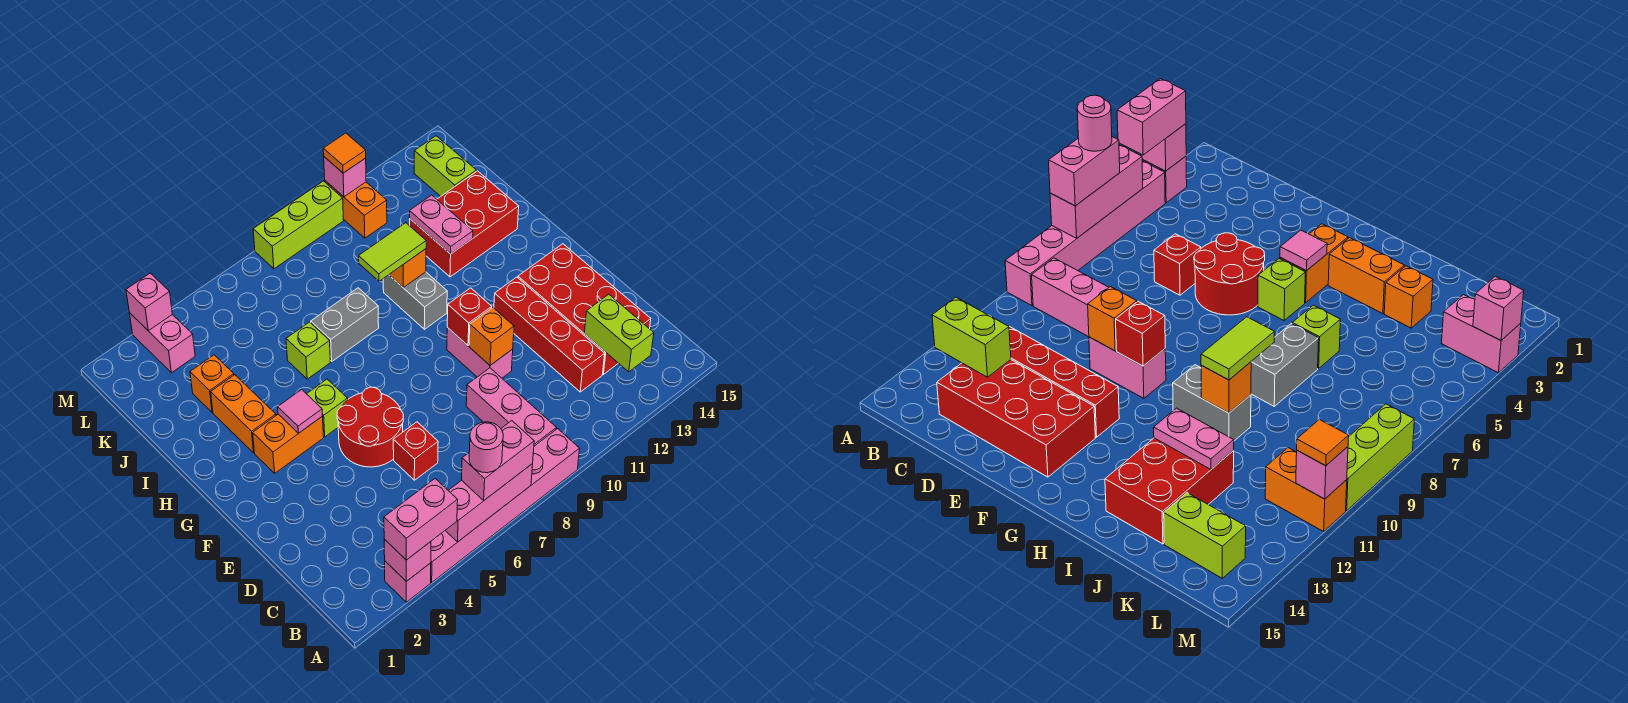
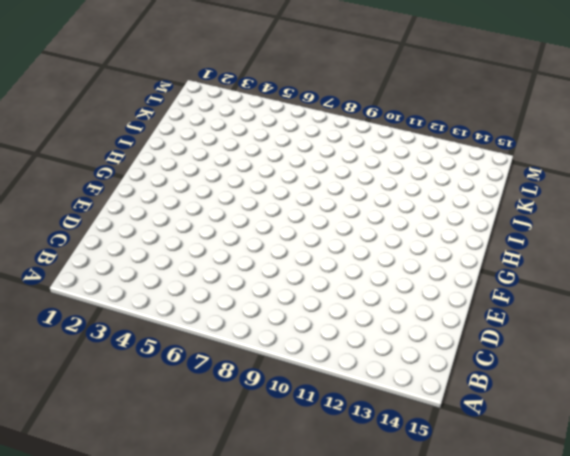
none -> pink 1x1 brick [385,561,431,602]
none -> pink 1x6 brick [431,429,580,582]
none -> pink 1x3 brick [466,368,556,446]
none -> red 1x4 brick [494,277,605,392]

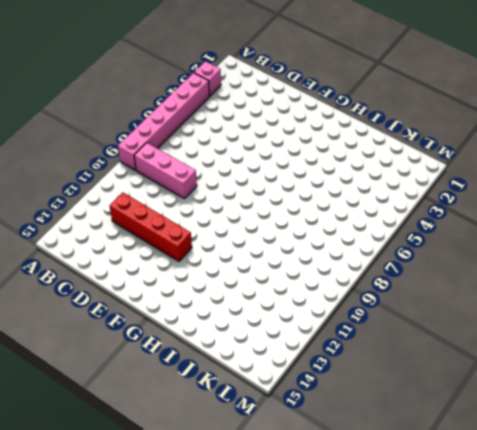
none -> red 2x4 brick [518,244,651,374]
none -> red 1x1 brick [393,422,438,480]
none -> red 2x2 round brick [337,387,403,467]
none -> pink 1x2 brick [447,328,513,378]

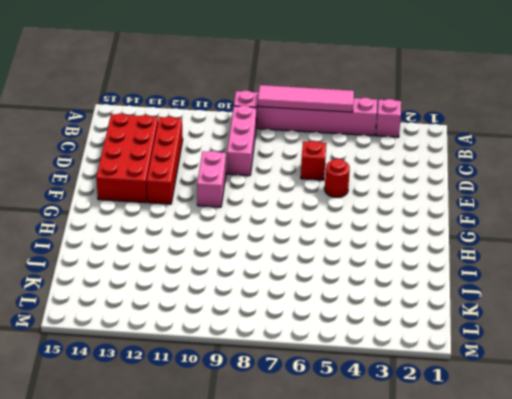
pink 1x4 tile [258,85,354,112] -> pink 1x3 brick [445,464,533,542]
red 1x1 round brick [325,159,350,198] -> red 2x2 round brick [337,387,403,467]
none -> orange 1x2 brick [253,414,324,473]
none -> lime 1x1 brick [307,379,348,437]
none -> orange 1x2 brick [211,375,276,453]
none -> grey 1x2 brick [383,272,447,329]

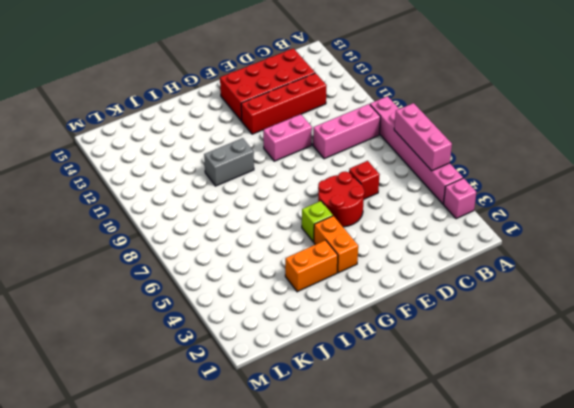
none -> lime 1x1 brick [286,322,330,379]
none -> grey 1x2 brick [311,288,379,361]
none -> red 2x3 brick [410,171,519,277]
none -> orange 1x1 brick [190,355,234,412]

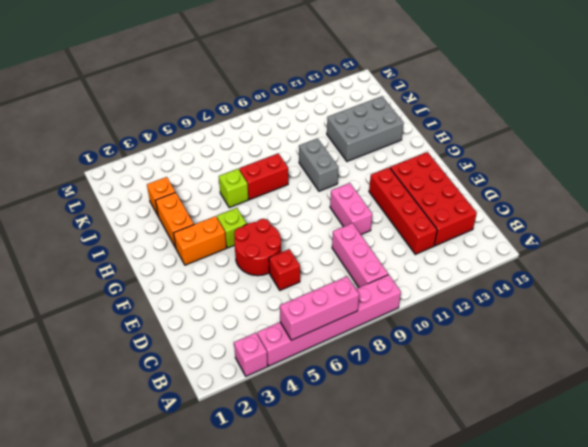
red 1x2 brick [239,153,288,200] -> grey 1x2 brick [311,288,379,361]
grey 2x3 brick [327,96,404,161] -> red 2x3 brick [410,171,519,277]
none -> lime 1x2 brick [414,136,476,196]
none -> pink 1x2 brick [130,314,195,373]
none -> orange 1x2 brick [325,181,387,238]
none -> lime 1x3 brick [253,181,344,269]

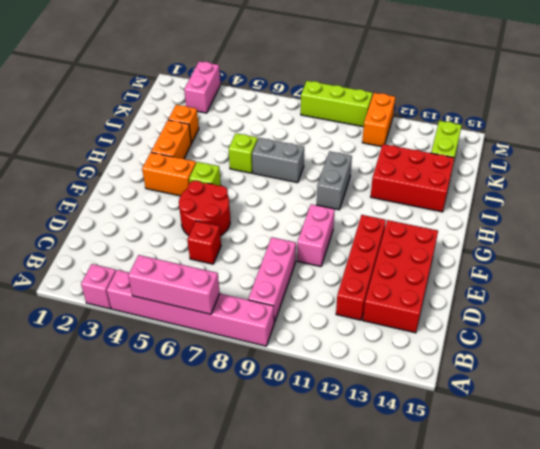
none -> pink 1x1 brick [384,539,431,581]
none -> lime 1x2 brick [584,294,654,372]
none -> orange 1x1 brick [469,308,514,365]
none -> red 1x1 brick [447,288,492,346]

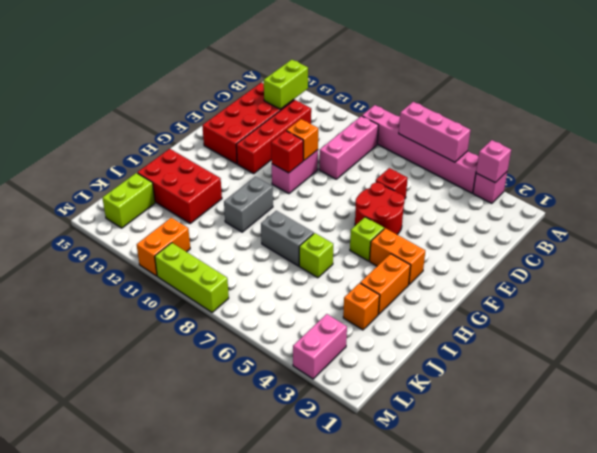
none -> pink 1x1 tile [278,390,322,433]
none -> orange 1x1 brick [389,249,426,288]
none -> pink 1x2 plate [410,195,473,254]
none -> pink 1x1 brick [126,273,172,331]

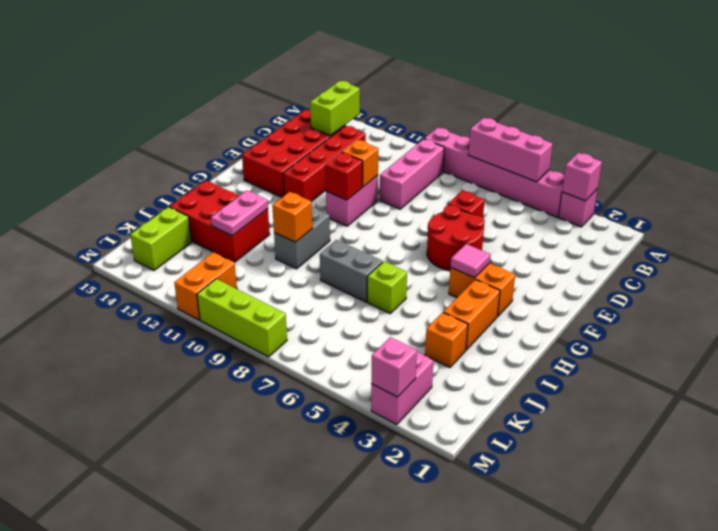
none -> lime 1x1 brick [307,379,348,437]
none -> pink 1x1 brick [324,157,366,197]
none -> pink 1x2 brick [384,479,458,560]
none -> pink 1x2 brick [462,421,534,500]

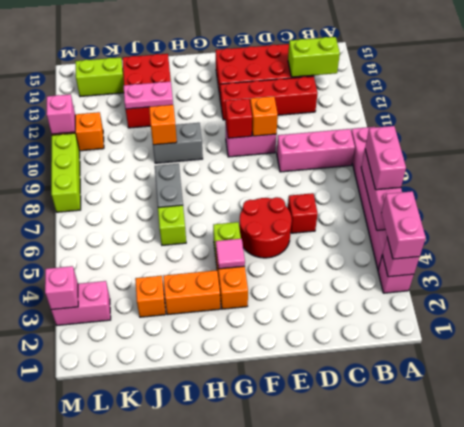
none -> lime 1x2 tile [359,223,426,281]
none -> orange 1x1 tile [323,133,366,173]
none -> pink 1x1 round brick [469,422,503,473]

